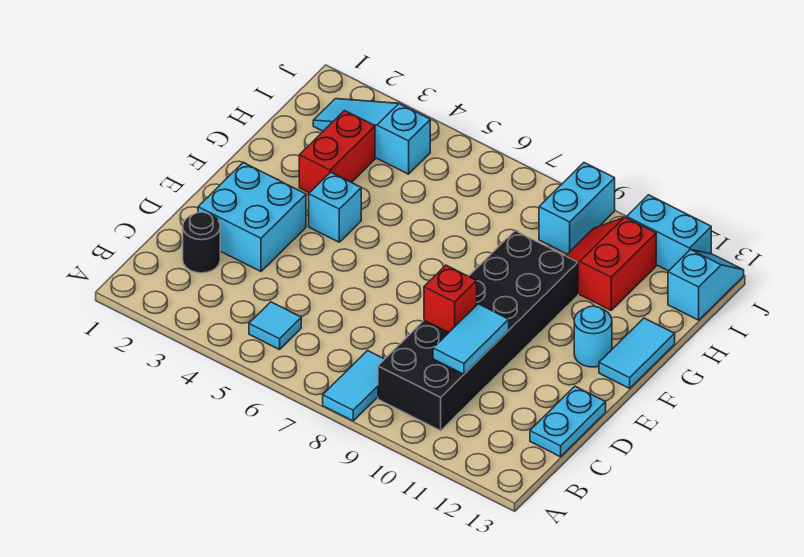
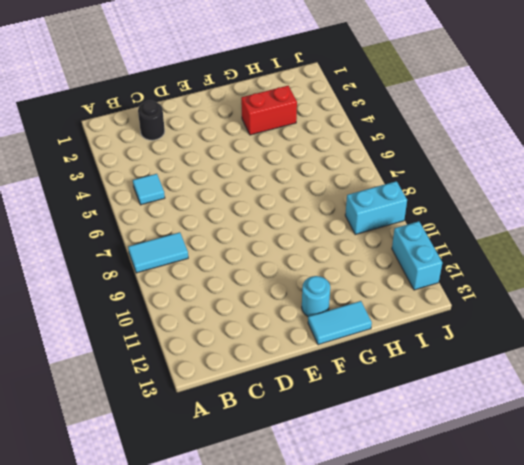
none -> black 2x6 brick [378,231,578,431]
none -> cyan 1x2 plate [530,386,606,457]
none -> cyan 2x2 brick [198,163,306,271]

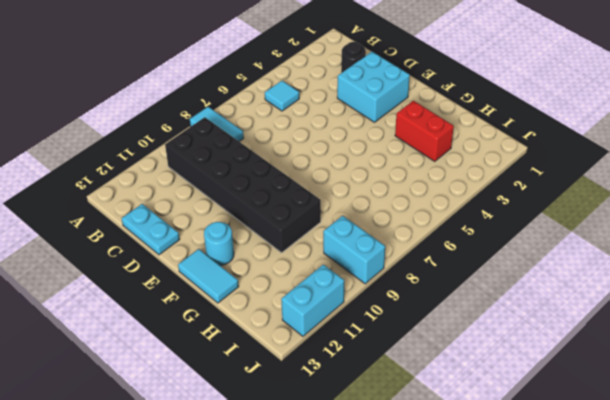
none -> cyan 1x1 brick [309,172,361,242]
none -> red 2x2 slope [566,217,656,310]
none -> cyan 1x3 slope [313,99,430,174]

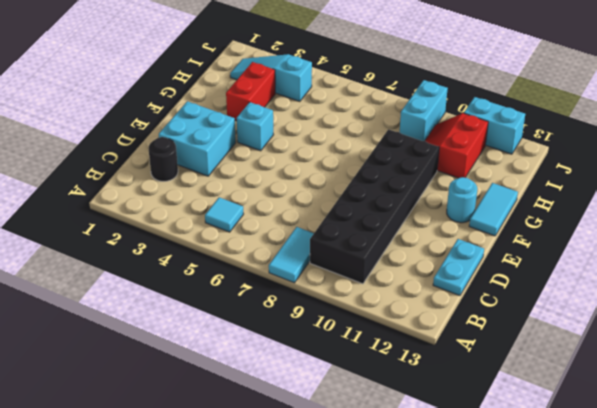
none -> cyan 1x2 slope [668,249,744,320]
none -> cyan 1x2 tile [433,304,509,374]
none -> red 1x1 brick [424,265,477,332]

